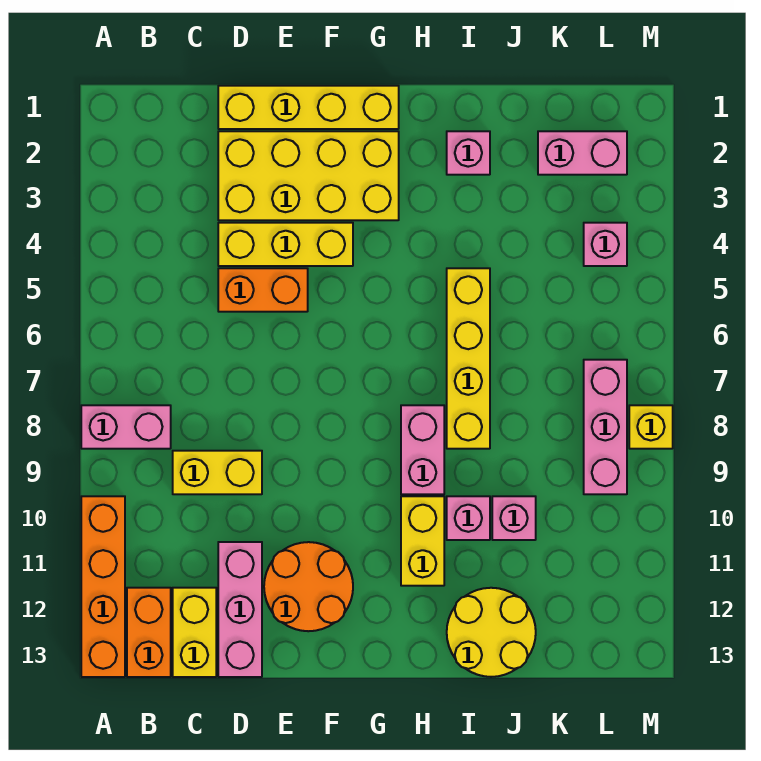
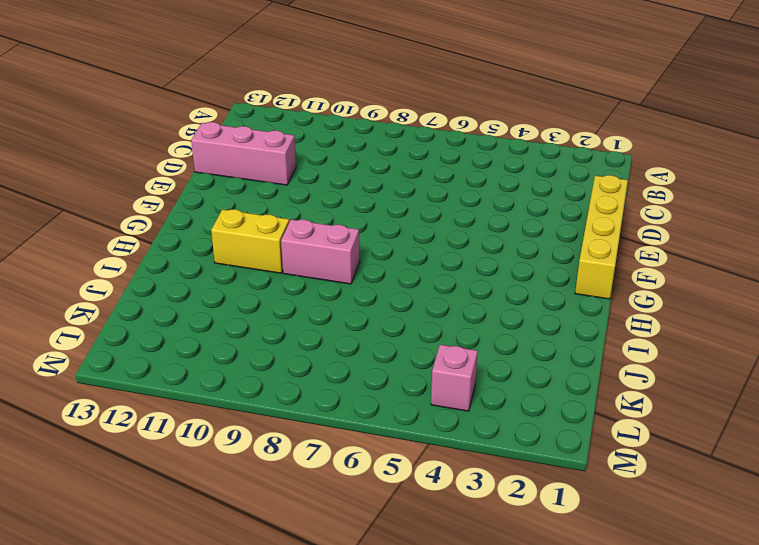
none -> pink 1x2 brick [81,405,171,449]
none -> orange 1x4 brick [81,496,125,677]
none -> orange 1x2 brick [127,588,171,677]

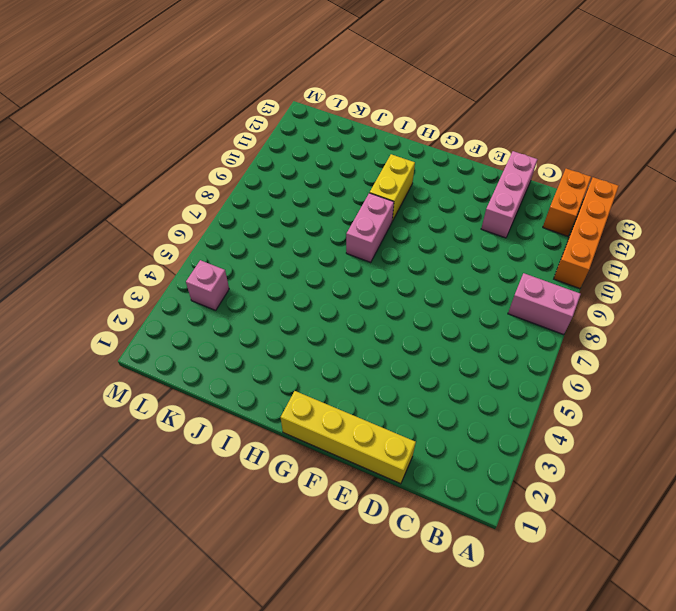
none -> yellow 1x2 brick [173,451,262,494]
none -> yellow 1x2 brick [173,588,216,677]
none -> yellow 2x4 brick [218,131,399,220]

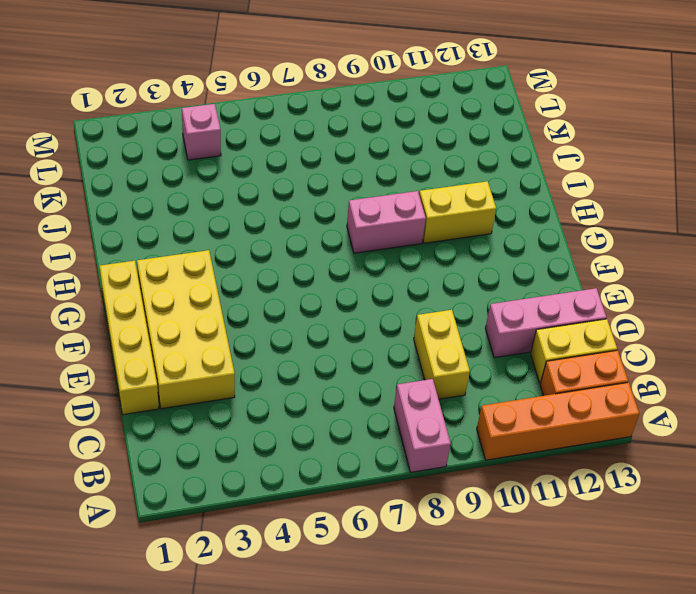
none -> yellow 1x3 brick [218,223,353,266]
none -> orange 1x2 brick [218,268,308,312]
none -> orange 2x2 round brick [264,542,353,631]

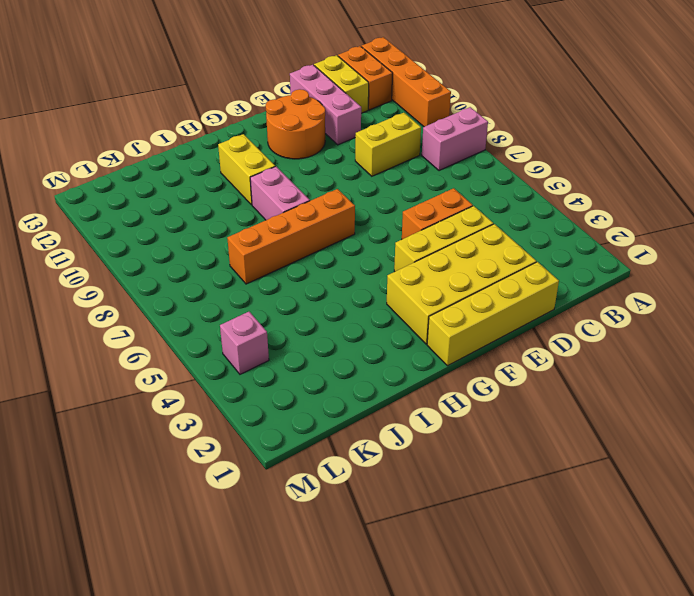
orange 1x4 brick [227,189,355,284] -> yellow 1x4 brick [447,268,490,449]
none -> pink 1x1 brick [447,131,490,175]
none -> pink 1x1 brick [447,496,490,540]
none -> yellow 2x2 round brick [447,588,536,677]

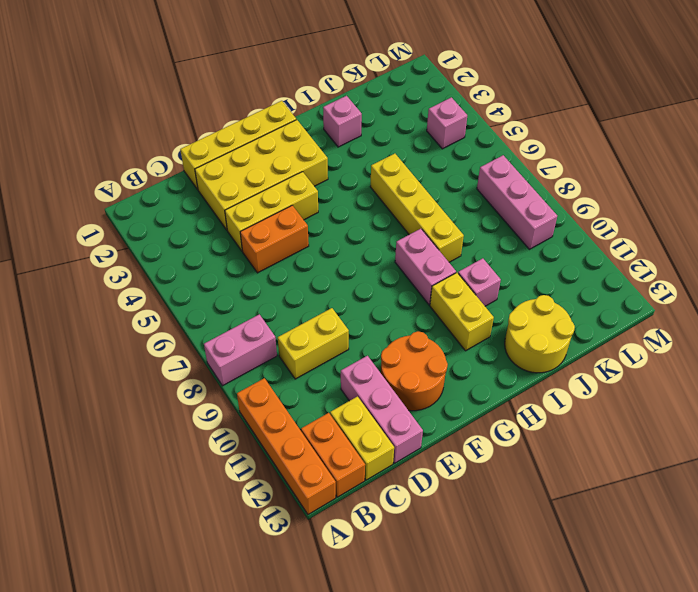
none -> pink 1x1 brick [492,496,536,540]
none -> pink 1x2 brick [538,131,627,175]
none -> yellow 1x1 brick [629,405,673,449]

